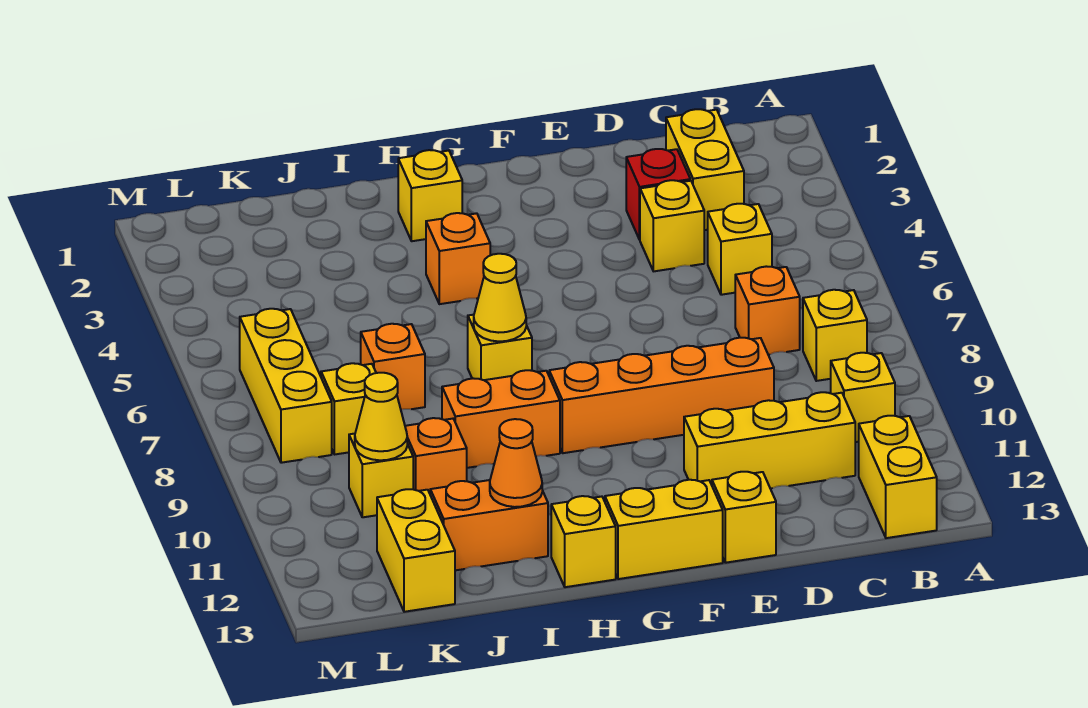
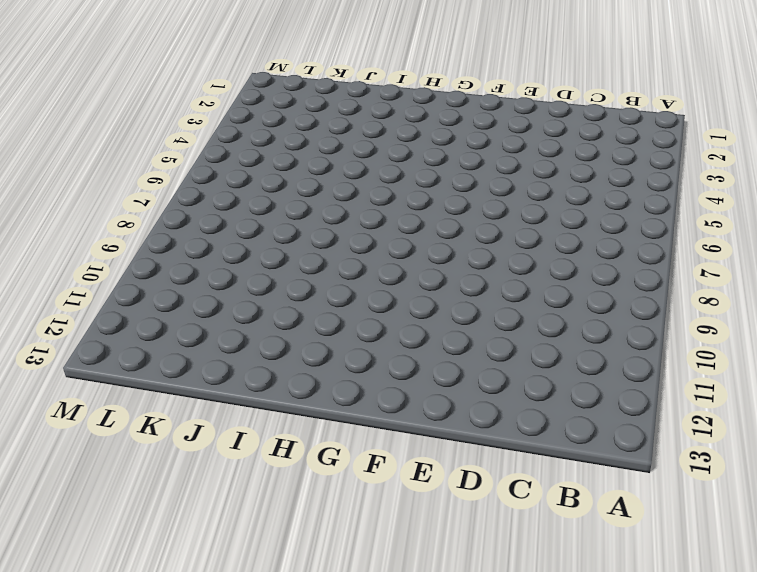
none -> yellow 1x1 brick [803,290,867,381]
none -> yellow 1x1 brick [831,353,895,442]
none -> yellow 1x2 brick [859,416,937,538]

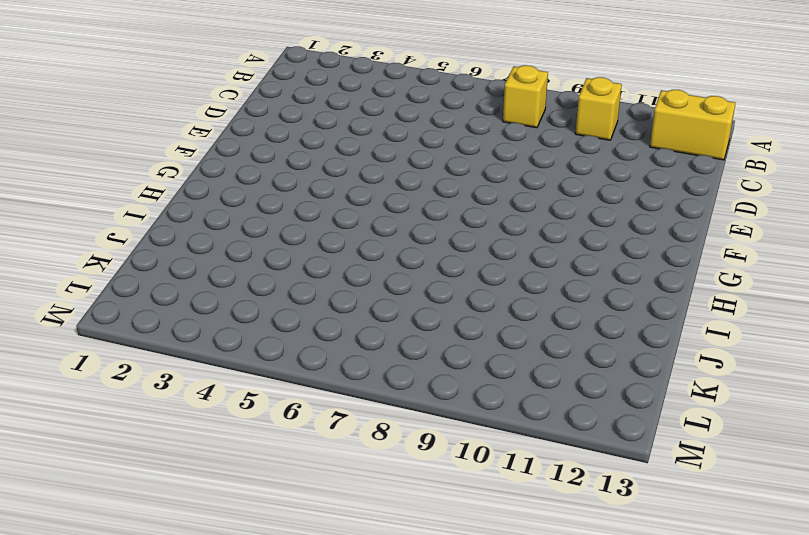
none -> yellow 1x2 brick [666,109,744,230]
none -> yellow 1x1 brick [708,204,772,295]
none -> orange 1x1 brick [735,266,800,355]

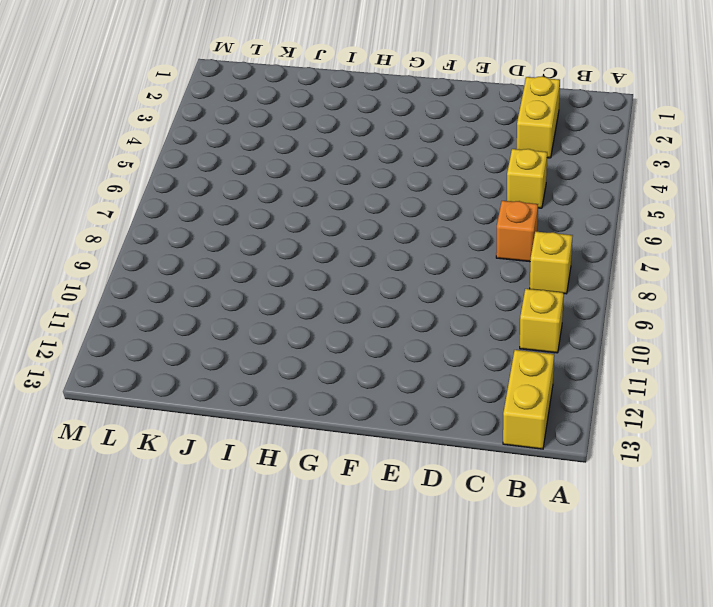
none -> yellow 1x3 brick [684,392,855,489]
none -> red 1x1 brick [626,149,690,240]
none -> yellow 1x1 brick [640,180,704,271]

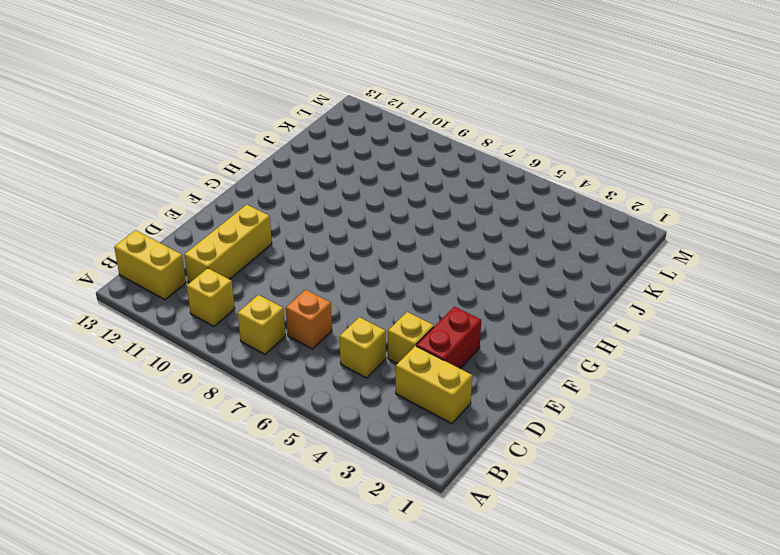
red 1x2 brick [416,307,481,368] -> red 1x1 brick [626,149,690,240]
none -> orange 1x4 brick [549,338,774,453]
none -> yellow 1x1 brick [712,472,776,563]
none -> yellow 1x2 brick [605,480,723,579]

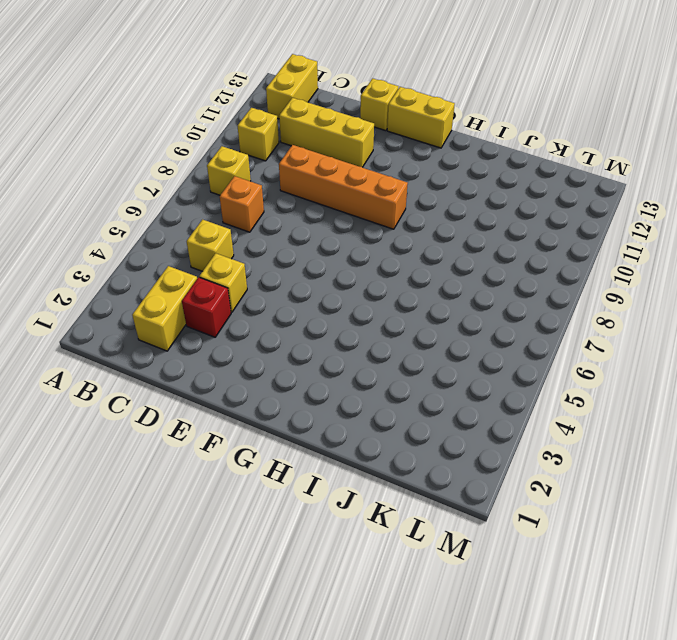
none -> yellow 1x1 brick [398,150,462,241]
none -> orange 1x1 brick [426,213,490,304]
none -> yellow 1x1 brick [468,315,532,380]

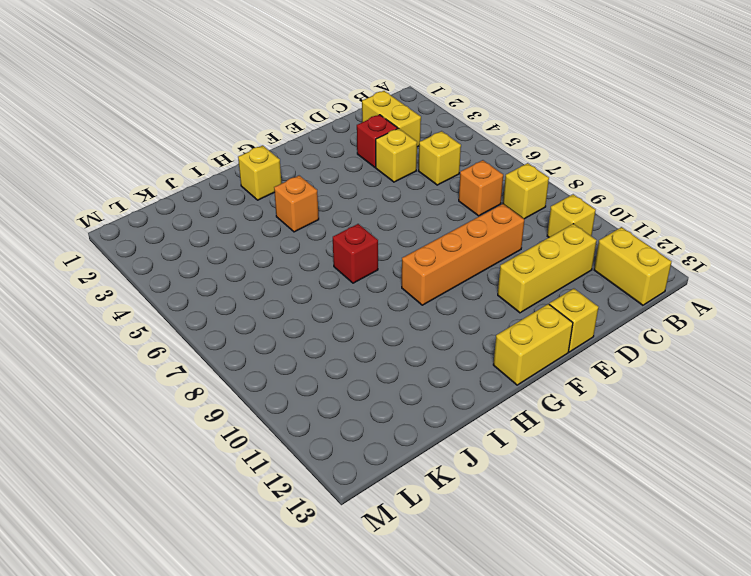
red 1x1 brick [333,224,378,283] -> yellow 1x1 brick [468,315,532,380]
none -> orange 1x2 brick [442,370,560,468]
none -> yellow 1x1 brick [551,496,616,587]
none -> orange 1x2 brick [430,480,548,570]

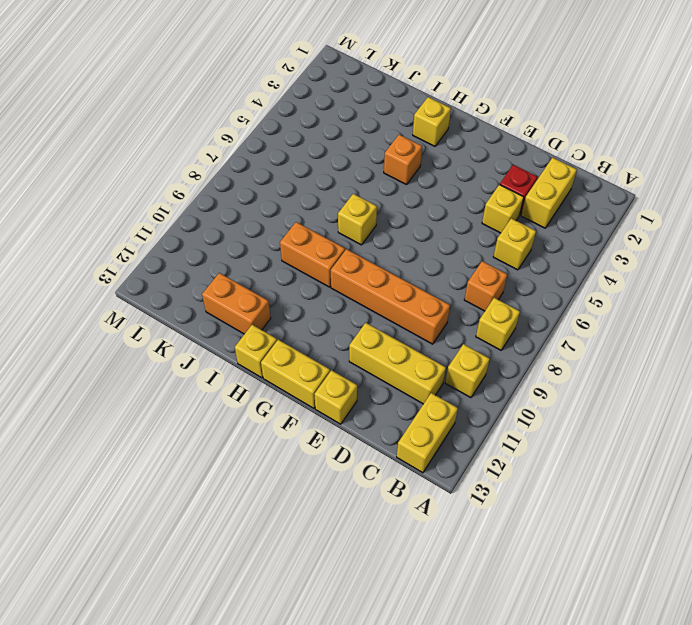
none -> orange 1x1 brick [361,324,425,409]
none -> orange 1x1 brick [405,418,467,493]
none -> yellow 1x1 brick [321,363,376,454]

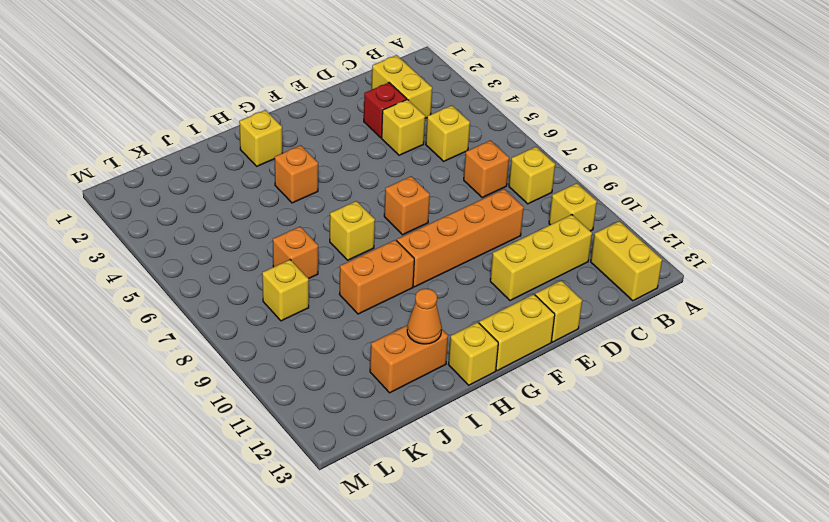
orange 1x1 brick [384,176,430,235] -> orange 1x1 brick moved to [405,418,467,493]
none -> yellow 1x1 brick [349,434,413,517]
none -> yellow 1x2 brick [377,489,455,612]
none -> yellow 1x3 brick [240,309,332,463]

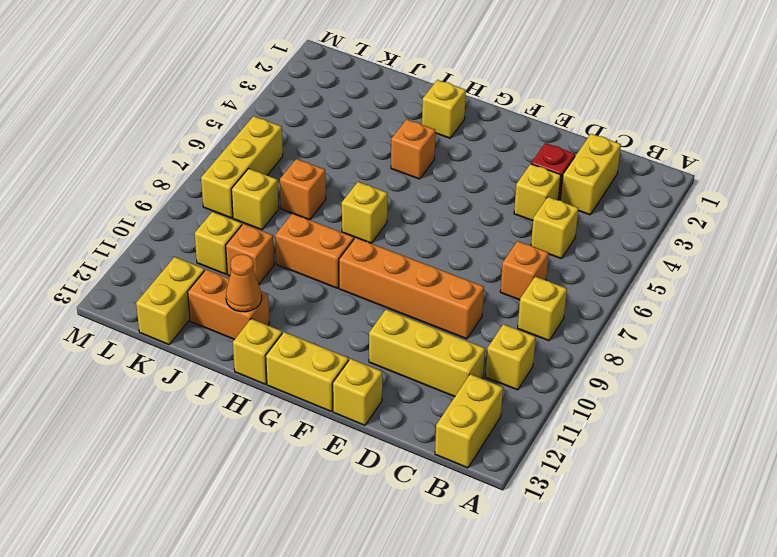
none -> yellow 1x1 cone [474,254,526,341]
none -> yellow 1x1 cone [355,373,407,460]

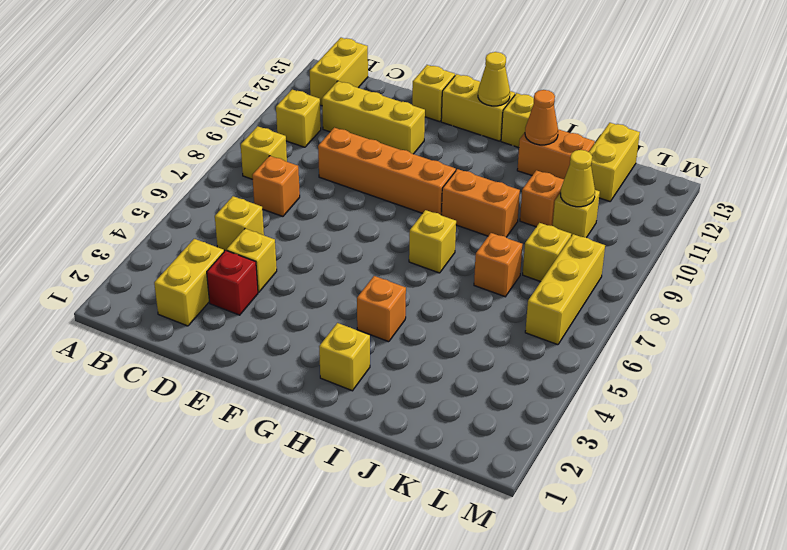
yellow 1x1 cone [478,52,510,106] -> yellow 1x1 cone moved to [474,254,526,341]

